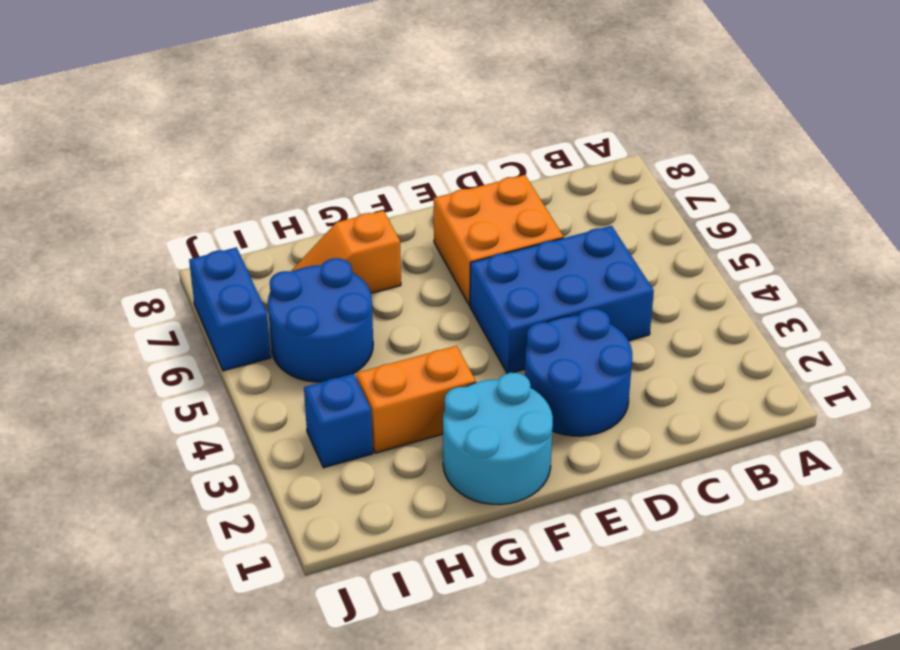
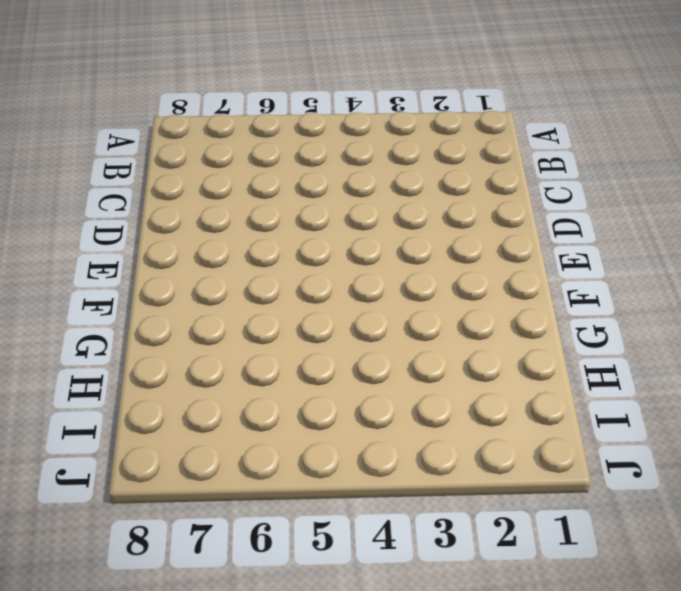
none -> blue 2x3 brick [470,226,654,373]
none -> blue 2x2 round brick [525,309,632,436]

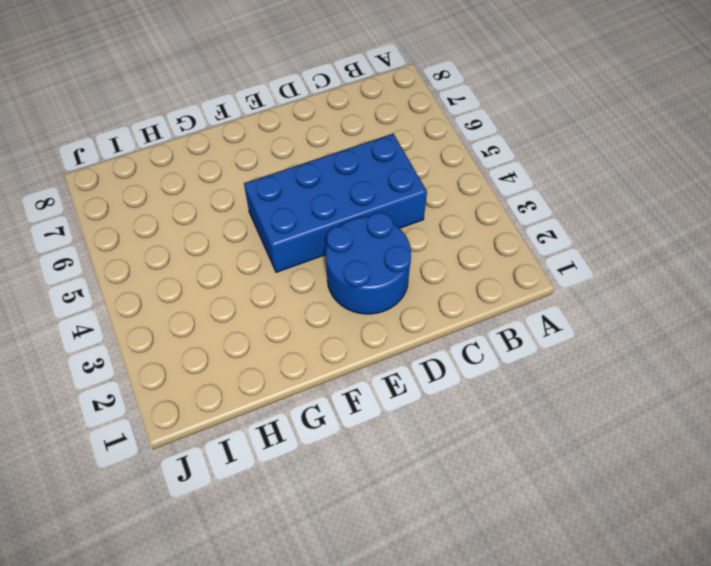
blue 2x4 brick [244,134,427,272] -> blue 2x3 brick [470,226,654,373]
none -> orange 2x2 brick [434,175,563,305]
none -> cyan 2x2 round brick [443,373,553,505]

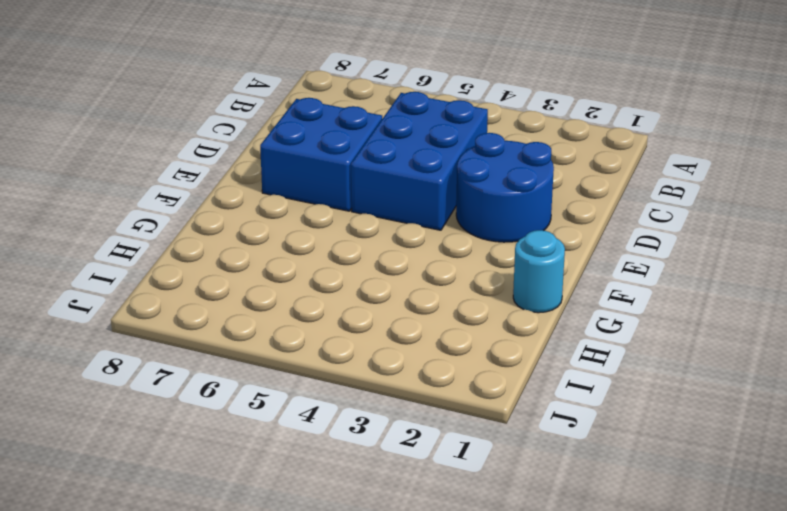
blue 2x2 brick [260,98,382,211] -> orange 2x2 brick [434,175,563,305]
cyan 1x1 round brick [513,230,565,313] -> cyan 2x2 round brick [443,373,553,505]
none -> orange 1x2 brick [356,346,476,453]
none -> orange 1x2 slope [291,211,401,293]

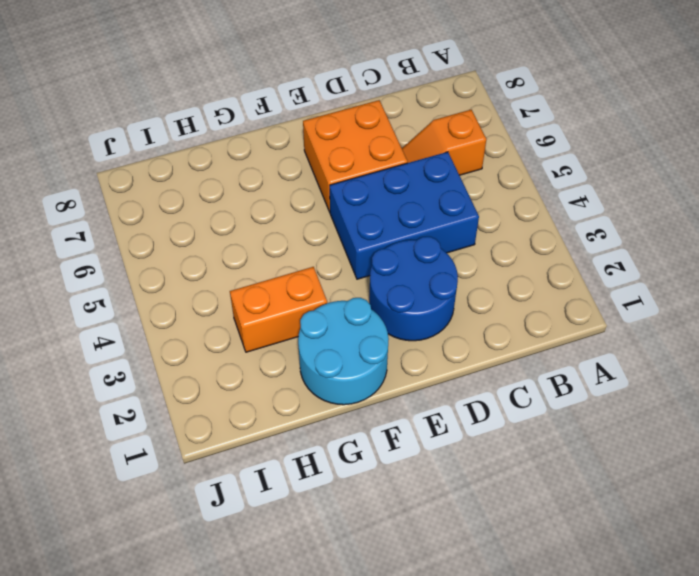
orange 1x2 slope [402,110,486,175] -> orange 1x2 slope moved to [291,211,401,293]
none -> blue 2x2 round brick [268,258,373,382]
none -> blue 1x1 brick [304,374,373,468]

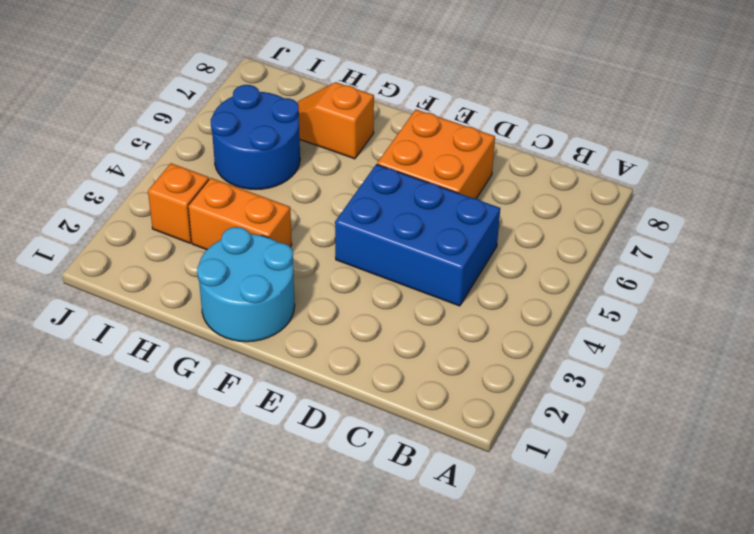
orange 1x1 brick [148,163,209,243] -> blue 1x1 brick [304,374,373,468]
none -> blue 2x2 round brick [525,309,632,436]
none -> blue 1x2 brick [189,247,271,371]

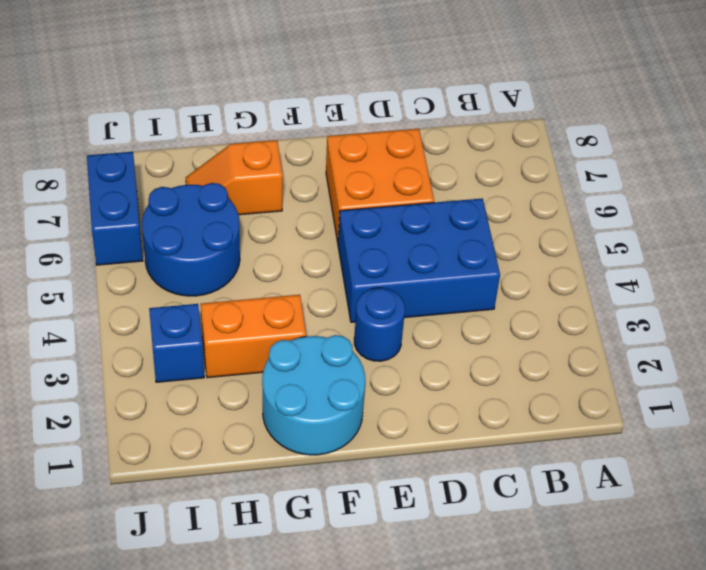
blue 1x1 round brick [354,288,405,361] -> blue 2x2 round brick [525,309,632,436]

